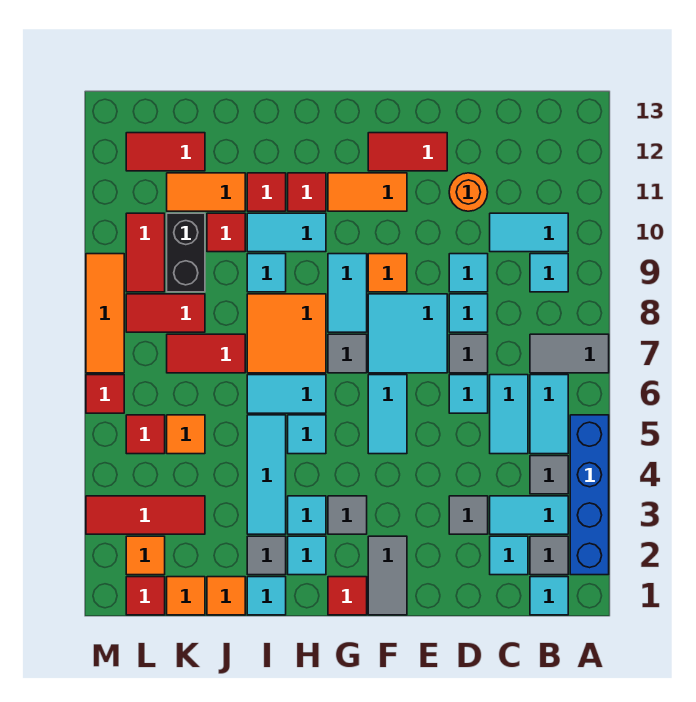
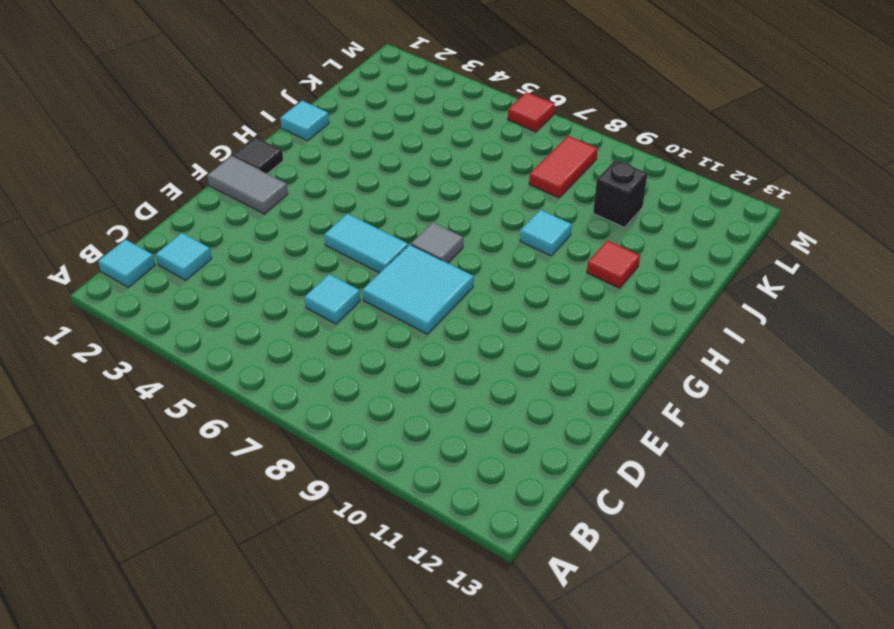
black 1x1 tile [232,137,283,174] -> red 1x1 tile [328,577,367,615]
black 1x1 brick [593,160,648,227] -> black 1x2 brick [167,213,205,292]
none -> blue 1x4 brick [570,415,609,575]
none -> grey 1x2 tile [530,334,609,373]
none -> grey 1x1 tile [530,536,568,575]
none -> cyan 1x2 tile [490,496,568,534]

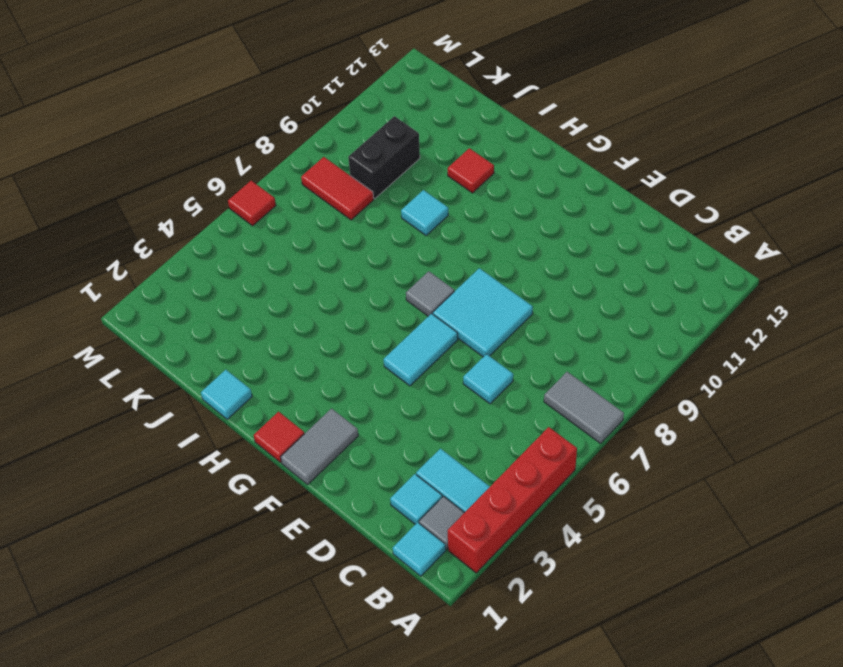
red 1x4 brick [448,427,577,573] -> blue 1x4 brick [570,415,609,575]
none -> grey 1x1 tile [530,456,568,494]
none -> cyan 1x2 tile [530,375,568,454]
none -> cyan 1x1 tile [530,254,568,292]
none -> cyan 1x2 tile [490,213,568,252]

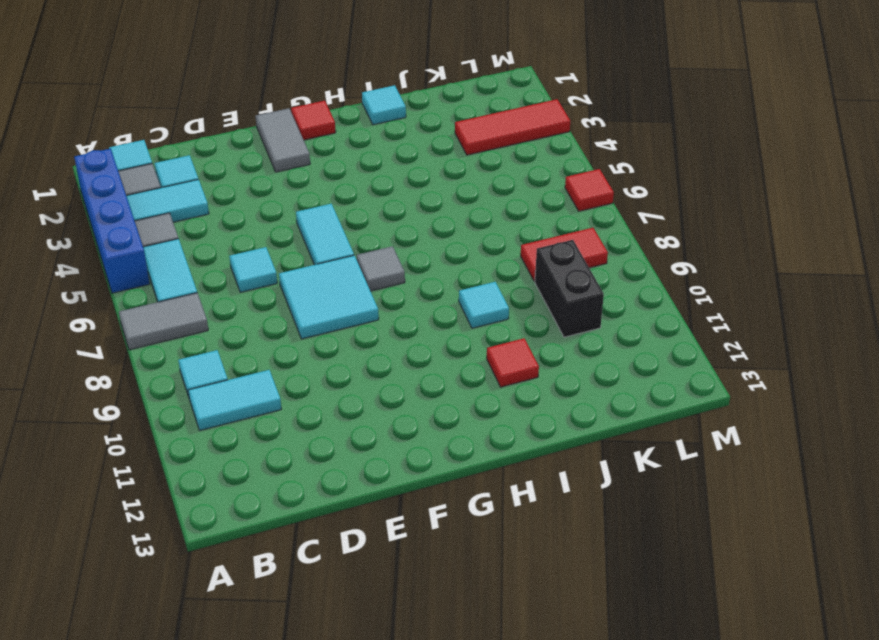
none -> cyan 1x2 tile [490,375,528,454]
none -> grey 1x1 tile [449,496,488,534]
none -> grey 1x1 tile [449,334,488,373]
none -> cyan 1x1 tile [449,294,488,332]

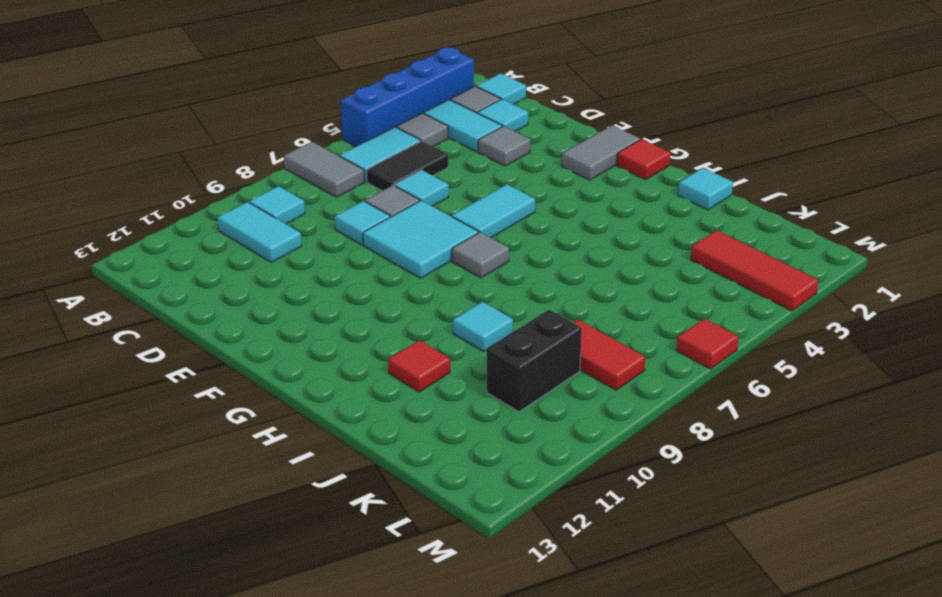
black 1x2 tile [367,141,448,191] -> cyan 1x2 tile [490,375,528,454]
none -> cyan 1x1 tile [449,254,488,292]
none -> orange 1x1 round brick [449,173,488,211]
none -> red 1x2 tile [368,133,447,171]
none -> orange 1x1 tile [368,254,407,292]

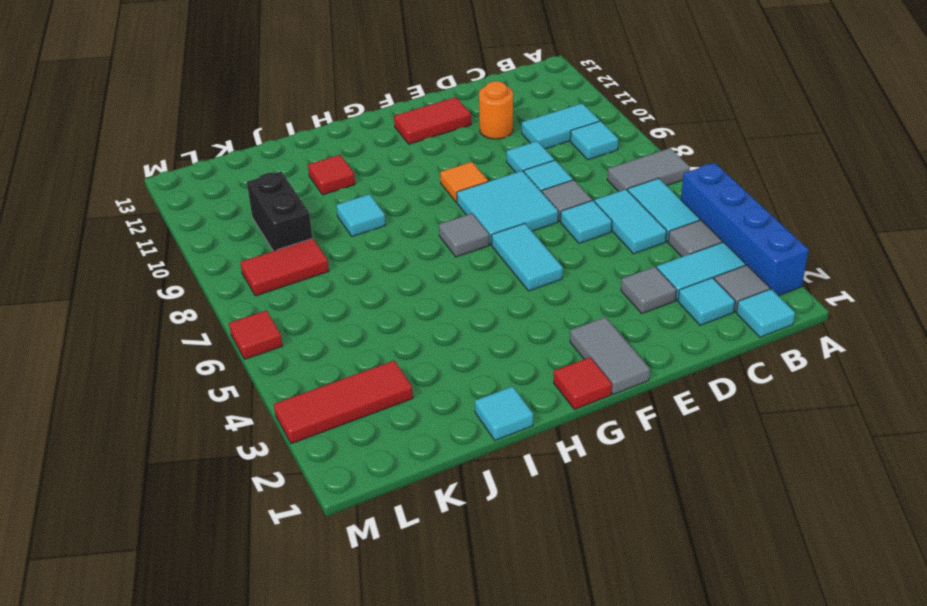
none -> orange 1x2 tile [328,173,407,211]
none -> grey 1x1 tile [328,496,367,534]
none -> cyan 1x2 tile [328,254,367,332]
none -> cyan 1x1 tile [288,536,326,575]

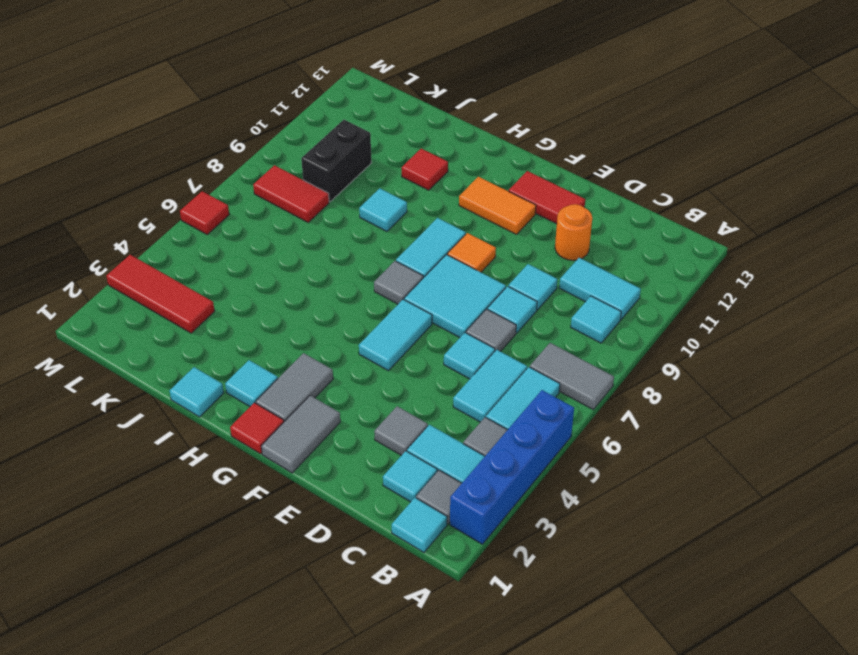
grey 1x2 tile [256,353,333,422] -> grey 1x1 tile [328,496,367,534]
none -> cyan 1x1 tile [288,496,326,534]
none -> cyan 1x1 tile [288,415,326,454]
none -> cyan 1x2 tile [247,375,326,413]
none -> orange 2x2 tile [247,294,326,373]

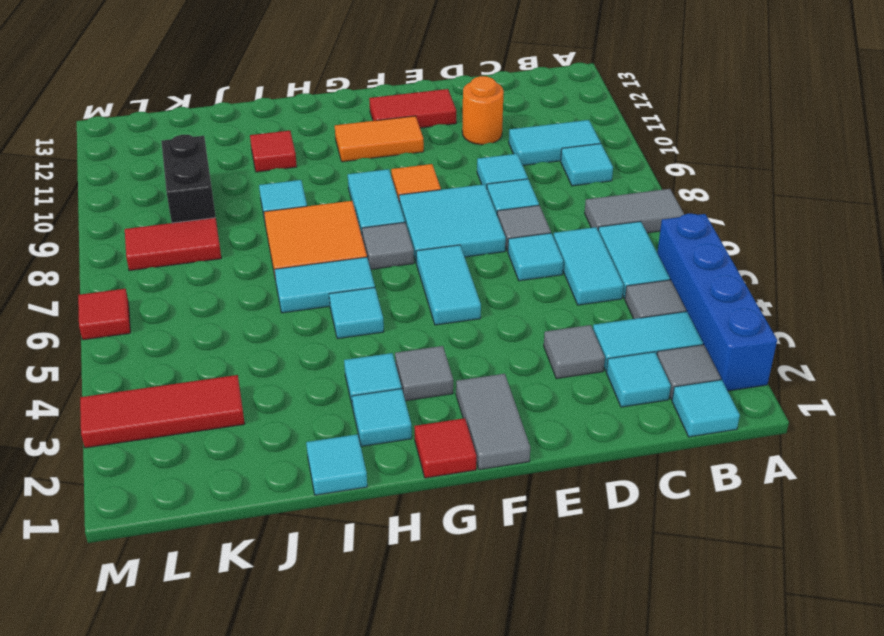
none -> cyan 1x2 tile [247,213,326,252]
none -> red 1x1 tile [288,173,326,211]
none -> grey 1x1 tile [247,536,286,575]
none -> cyan 1x3 tile [247,415,286,534]

